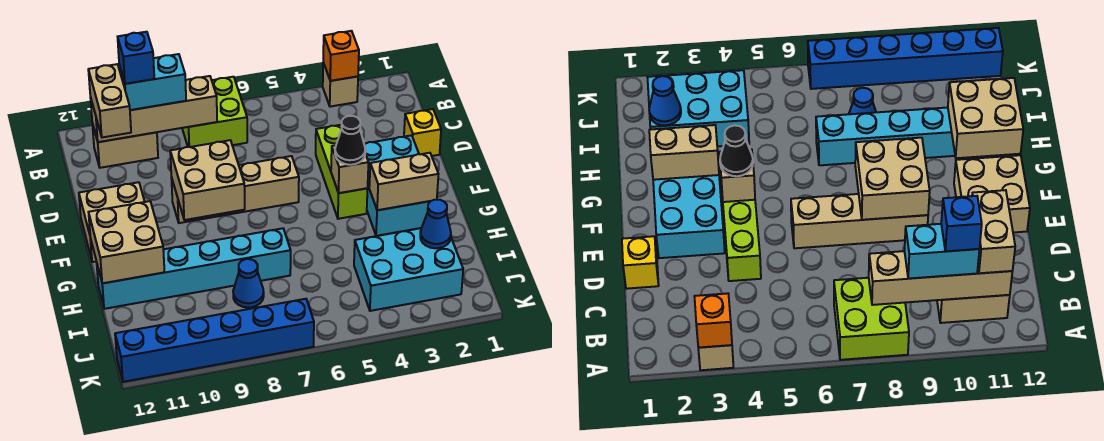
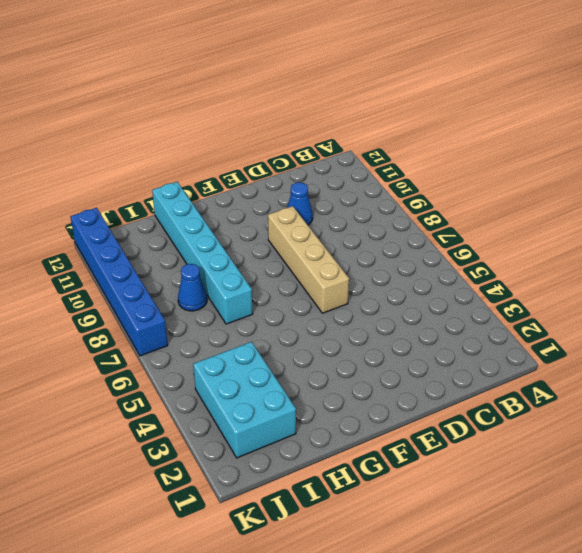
blue 1x1 cone [287,182,313,225] -> blue 1x1 cone moved to [420,200,451,248]
none -> tan 1x1 brick [323,63,358,107]
none -> lime 2x2 brick [182,77,247,147]
none -> tan 1x2 brick [92,123,158,168]

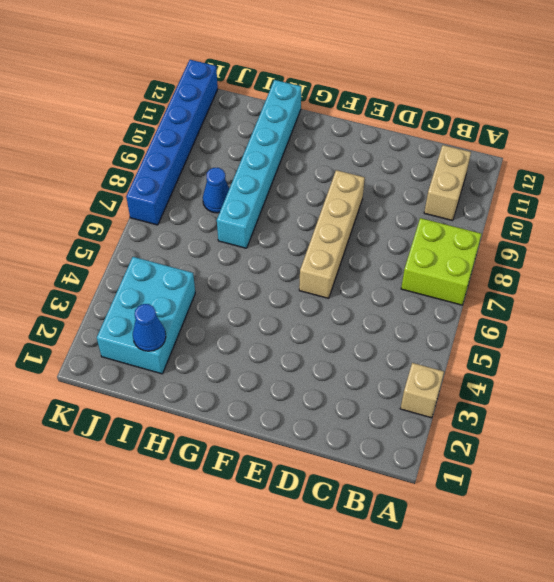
none -> yellow 1x1 brick [404,109,441,156]
none -> lime 1x3 brick [316,125,368,219]
none -> cyan 2x3 brick [364,135,430,236]

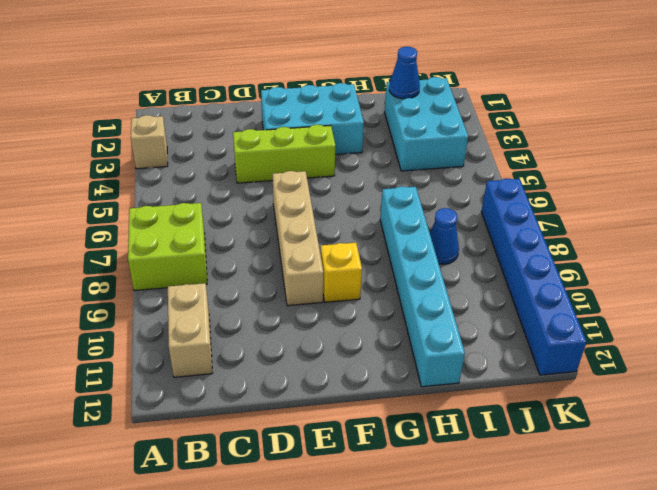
yellow 1x1 brick [320,243,362,302] -> yellow 1x1 brick moved to [404,109,441,156]
none -> tan 2x2 brick [79,182,145,262]
none -> orange 1x1 brick [323,31,359,81]
none -> tan 1x4 brick [90,76,217,142]

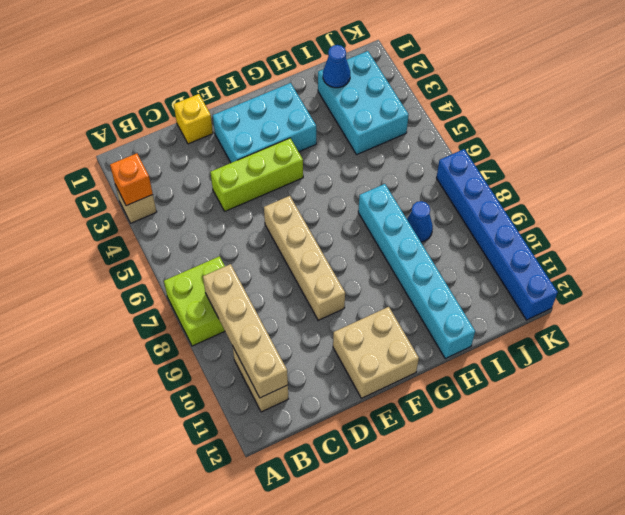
none -> tan 2x2 brick [170,140,245,220]
none -> tan 1x1 brick [331,145,369,193]
none -> tan 1x2 brick [369,153,438,210]

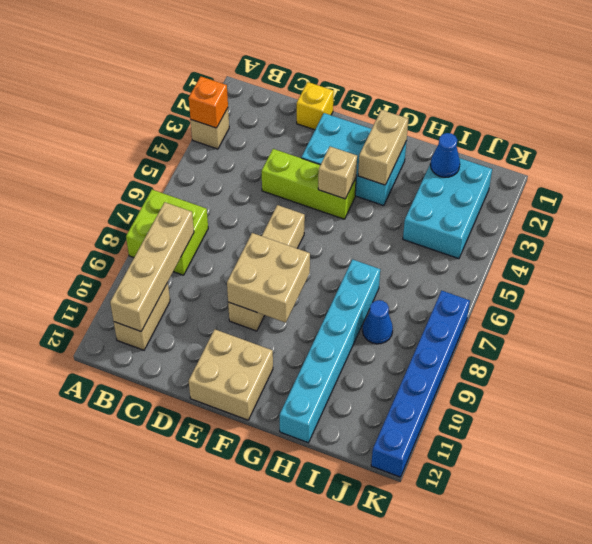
none -> tan 2x2 brick [89,201,164,283]
none -> cyan 1x2 brick [119,54,186,110]
none -> tan 1x2 brick [88,64,131,137]

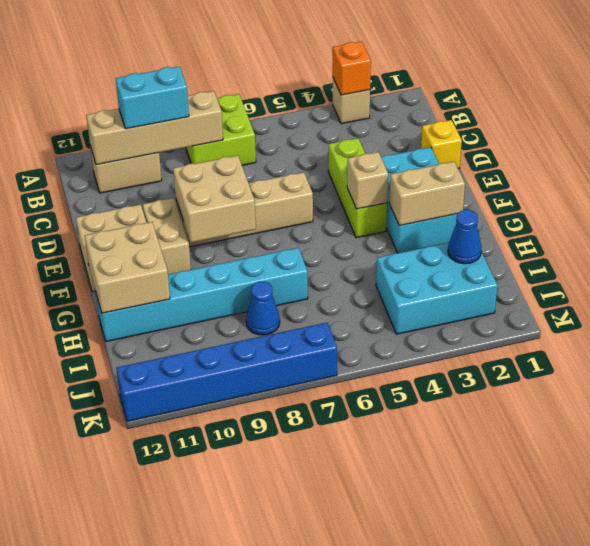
tan 1x2 brick [143,198,191,274] -> tan 1x2 brick moved to [88,64,131,137]
none -> black 1x1 cone [335,116,365,165]
none -> blue 1x1 brick [118,32,154,84]

